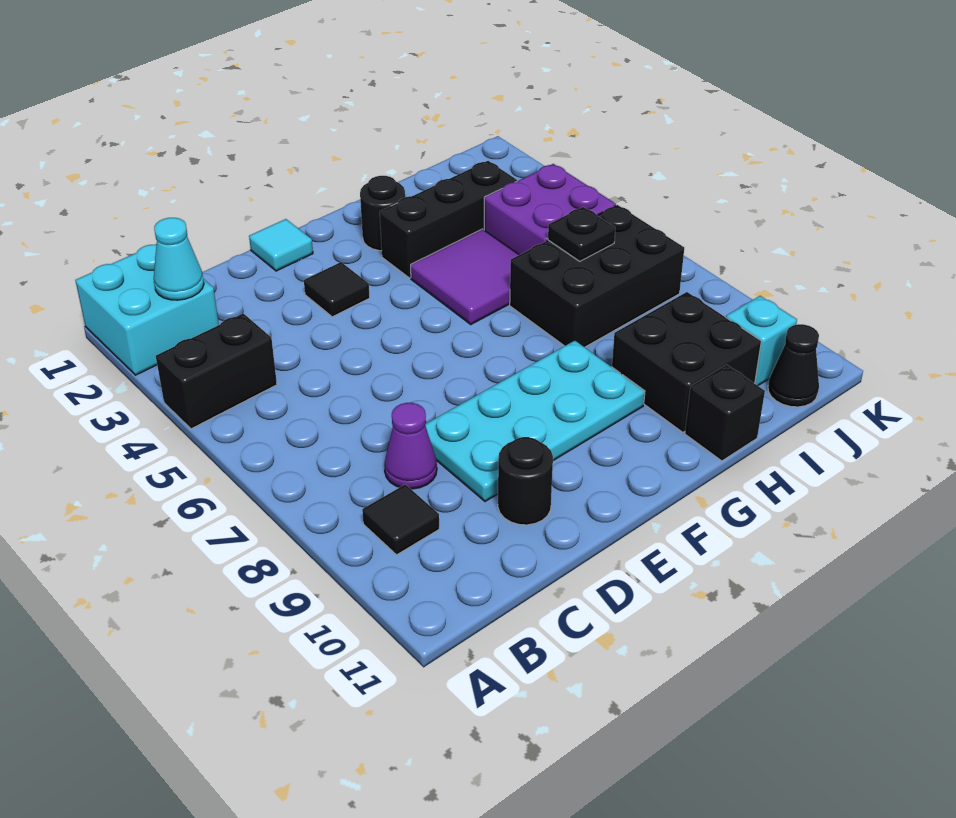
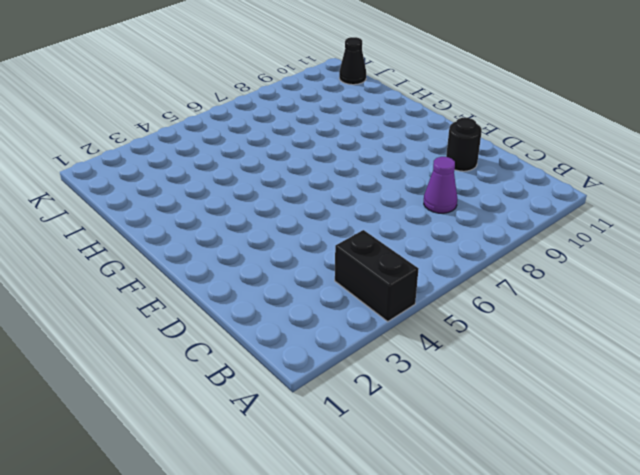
none -> cyan 2x2 brick [75,244,219,375]
none -> black 1x1 tile [362,484,439,555]
none -> cyan 2x4 plate [425,341,645,501]

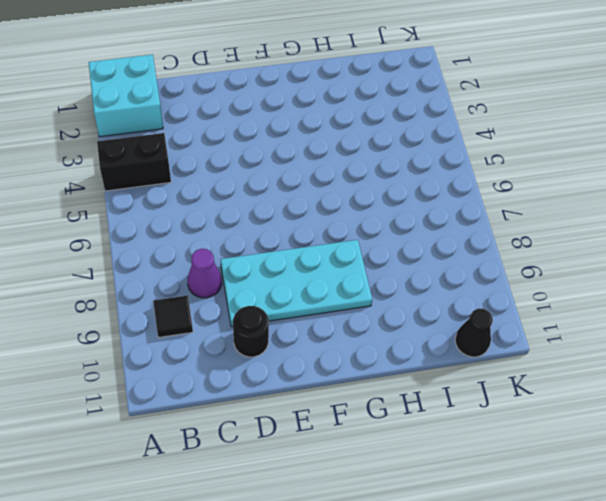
none -> cyan 1x1 tile [249,219,313,271]
none -> black 1x1 tile [304,262,370,317]
none -> black 1x1 round brick [360,176,405,251]

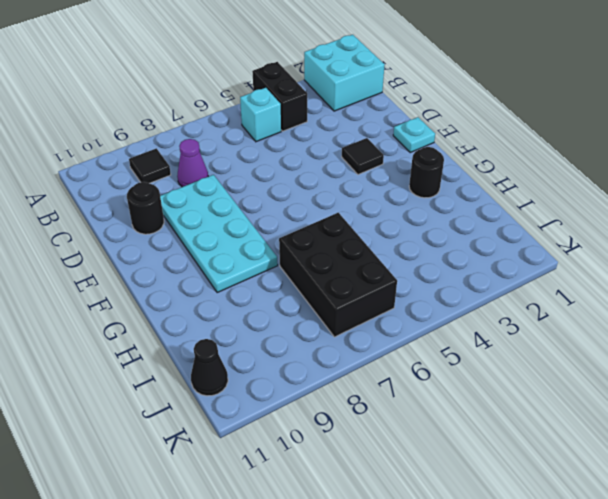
cyan 1x1 brick [240,88,281,142] -> cyan 1x1 brick moved to [726,296,797,386]
cyan 1x1 plate [393,117,435,153] -> cyan 1x1 tile [249,219,313,271]
none -> black 1x3 brick [380,161,517,278]
none -> purple 2x2 tile [411,229,519,324]
none -> black 2x2 brick [612,292,761,432]

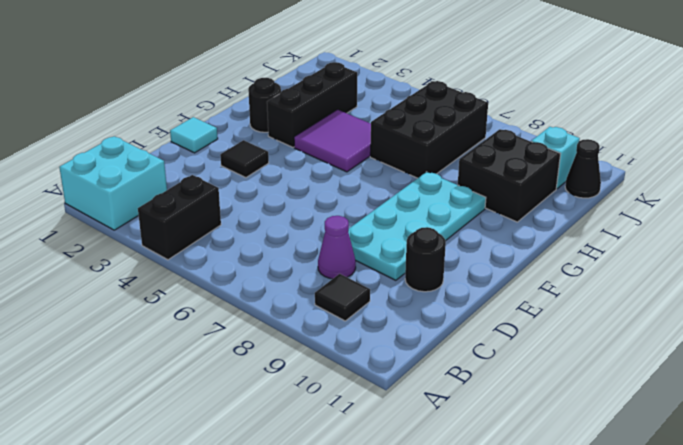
none -> black 1x1 brick [685,365,765,461]
none -> purple 2x2 brick [484,164,616,255]
none -> cyan 1x1 cone [154,218,204,300]

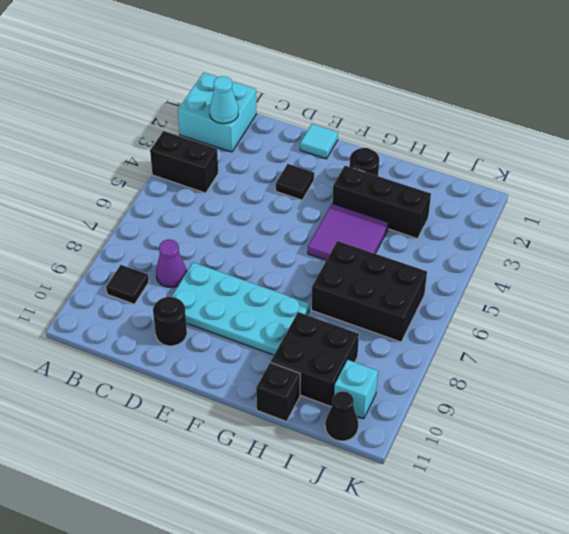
none -> purple 2x2 brick [484,164,616,255]
none -> black 1x1 plate [548,207,615,261]

